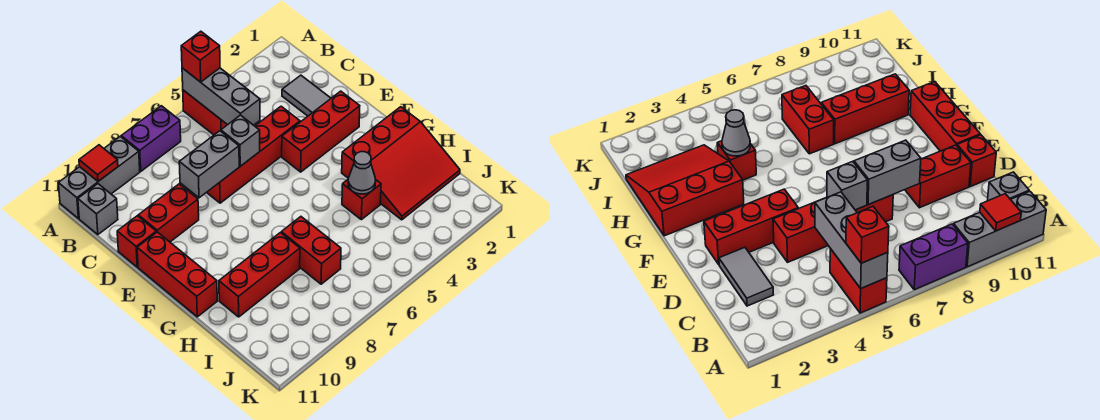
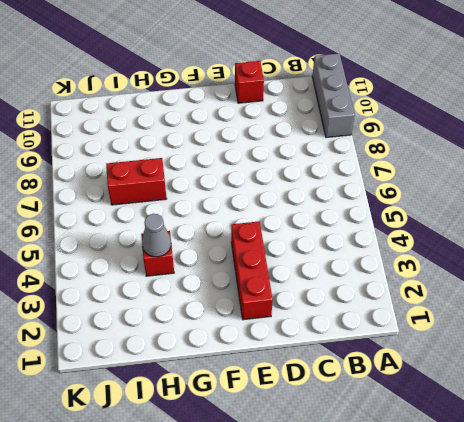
none -> red 1x2 brick [183,90,227,135]
none -> purple 1x2 brick [121,106,181,171]
none -> grey 1x1 brick [78,184,118,235]

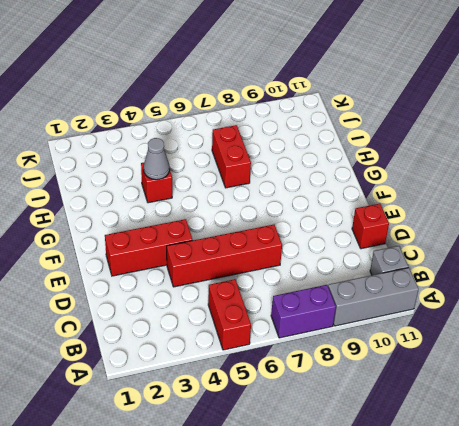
none -> grey 1x2 tile [282,75,331,116]
none -> red 1x2 brick [138,184,199,242]
none -> red 1x3 brick [137,232,217,317]

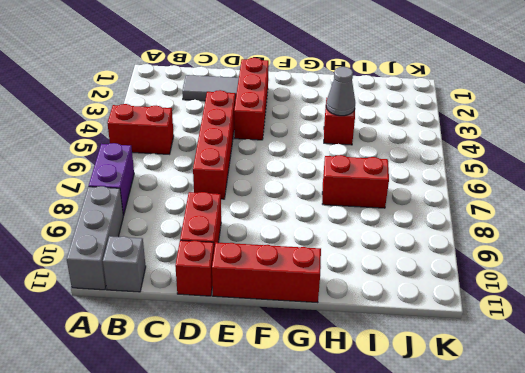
none -> red 3x3 slope [342,107,460,220]
none -> red 1x3 brick [219,233,300,317]
none -> grey 1x3 brick [182,68,260,125]

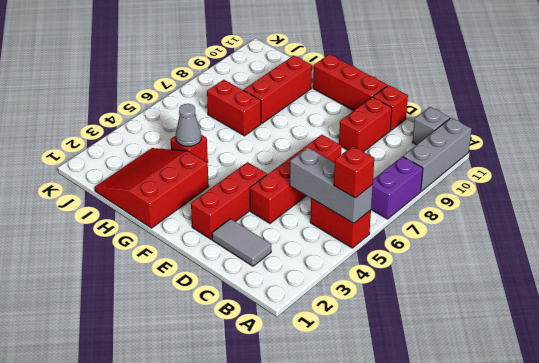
none -> red 1x1 tile [79,145,118,181]
none -> grey 1x1 brick [221,115,260,166]
none -> grey 1x2 brick [179,131,239,198]

